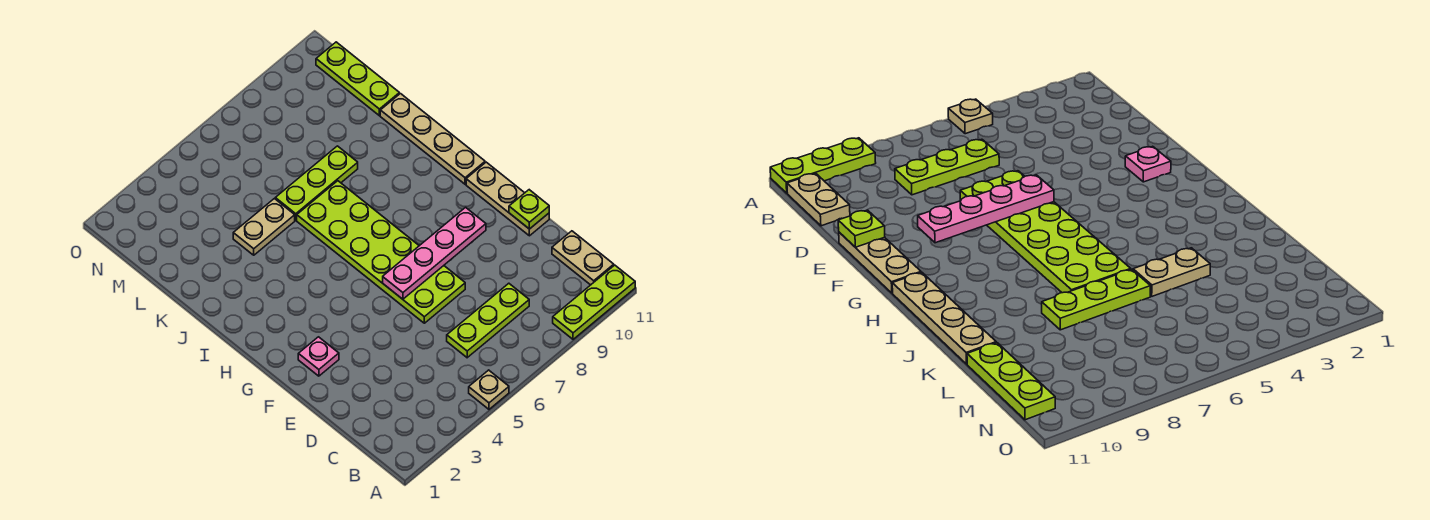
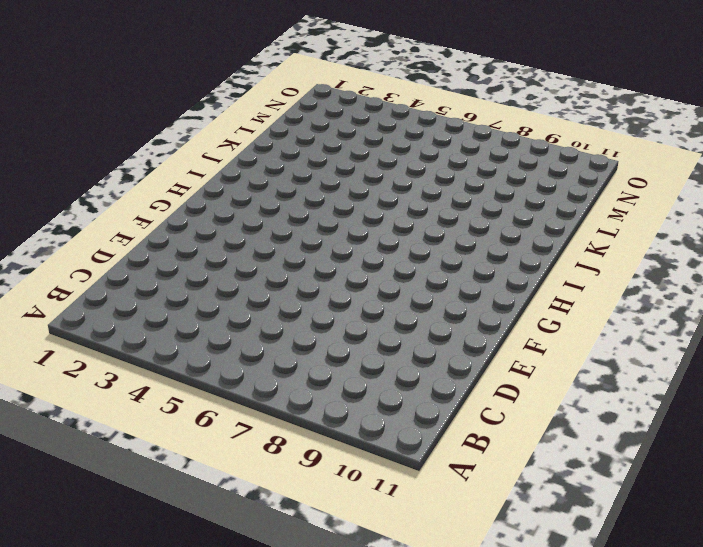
none -> tan 1x1 plate [469,370,509,409]
none -> lime 1x3 plate [553,265,635,339]
none -> tan 1x2 plate [552,231,614,285]

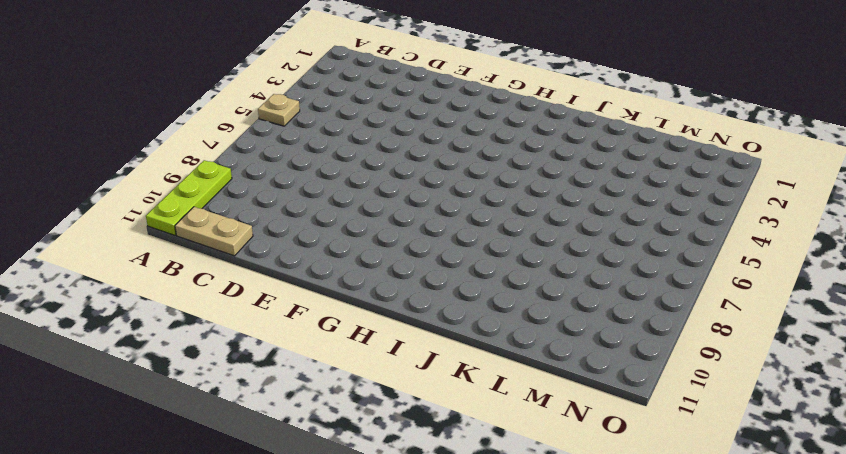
none -> lime 1x3 plate [447,283,529,358]
none -> lime 2x6 plate [297,181,465,323]
none -> tan 1x3 plate [466,162,549,236]

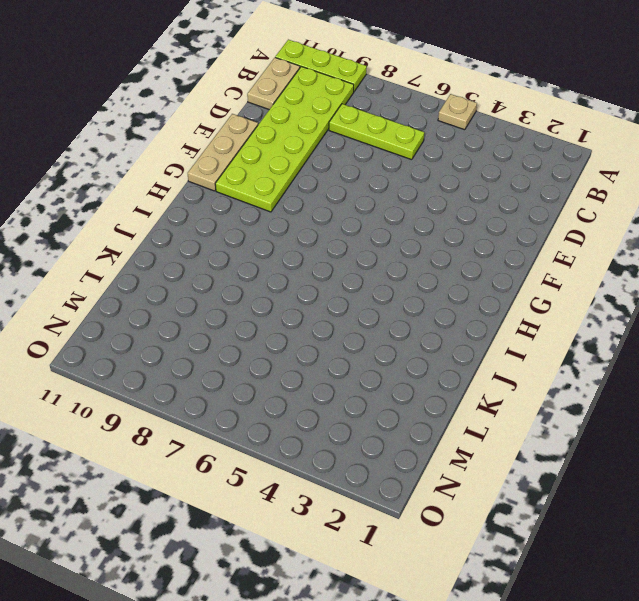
lime 2x6 plate [215,67,354,212] -> lime 2x6 plate moved to [297,181,465,323]
none -> pink 1x1 plate [298,337,339,376]
none -> tan 1x4 plate [380,94,485,184]
none -> tan 1x2 plate [233,199,295,255]

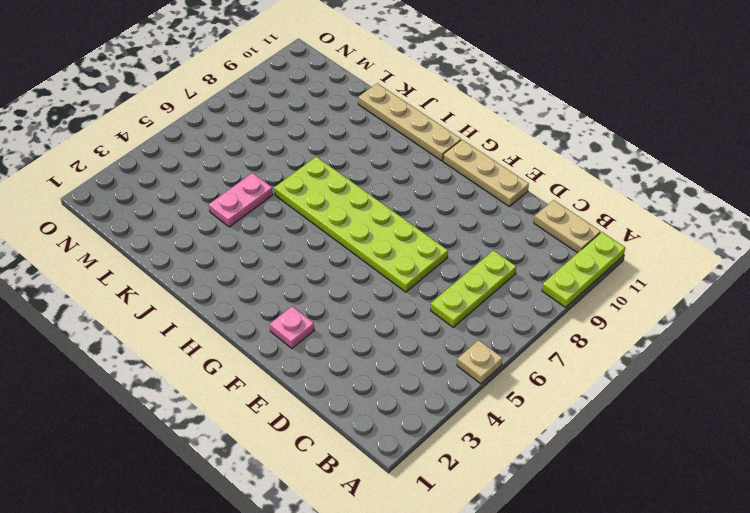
pink 1x2 plate [209,173,273,227] -> tan 1x2 plate [233,199,295,255]
none -> lime 1x3 plate [275,146,358,220]
none -> lime 1x3 plate [316,42,399,116]
none -> lime 1x1 plate [509,190,549,229]

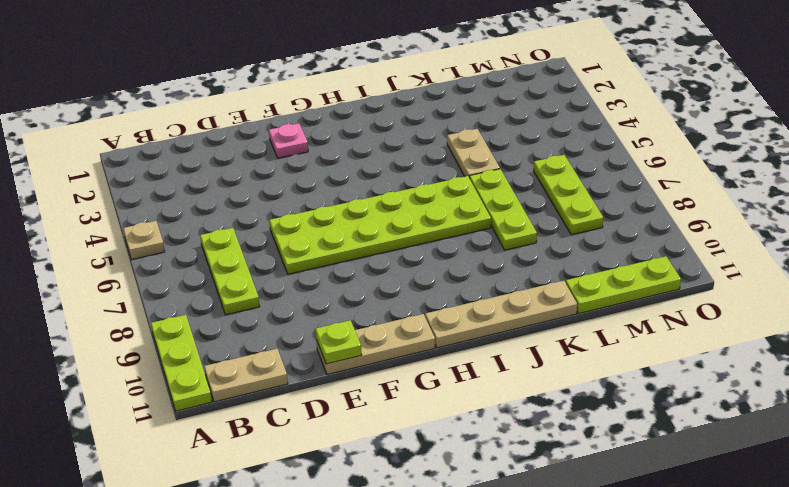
lime 1x3 plate [534,155,603,235] -> none
none -> pink 1x4 plate [383,207,486,299]

